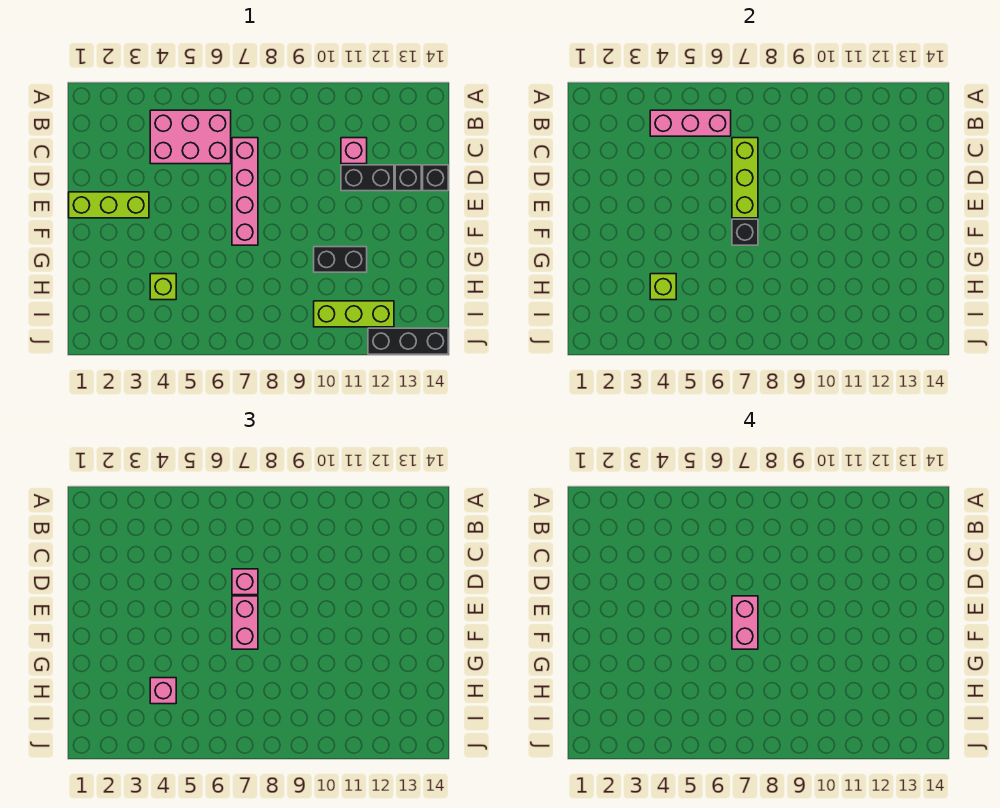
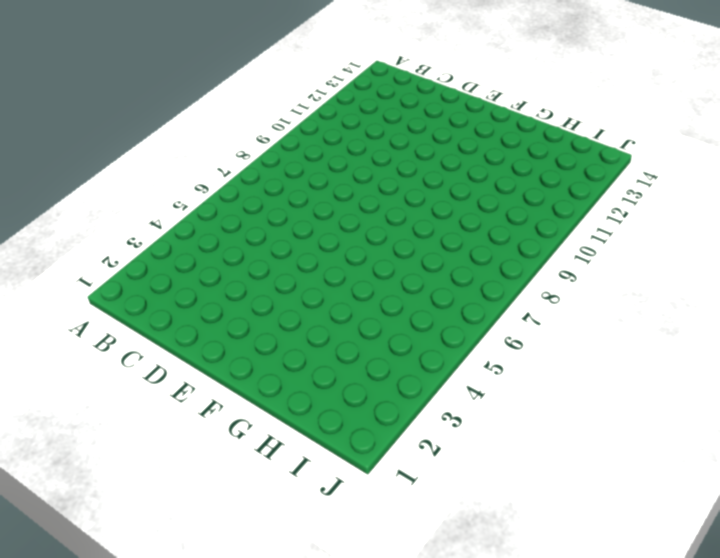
none -> pink 2x3 brick [150,110,231,164]
none -> pink 1x4 brick [232,138,258,245]
none -> pink 1x1 brick [341,138,367,164]

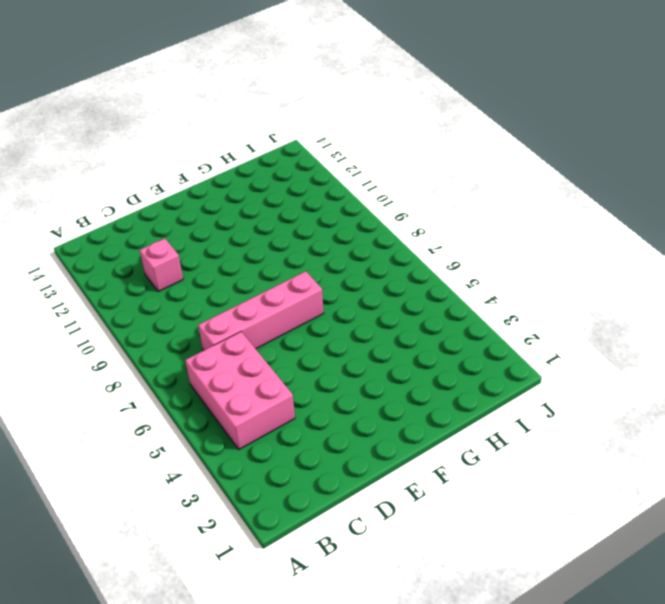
none -> black 1x2 brick [341,165,394,191]
none -> black 1x1 brick [395,165,421,191]
none -> black 1x1 brick [423,165,448,191]

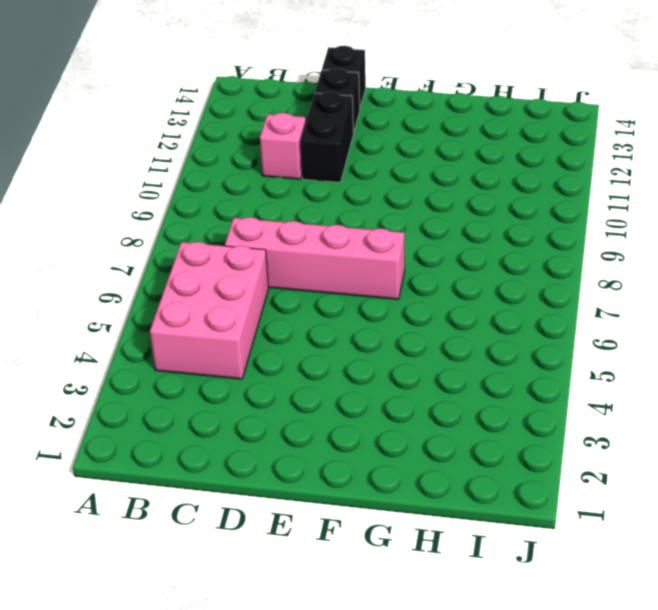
none -> lime 1x3 brick [69,192,149,218]
none -> black 1x2 brick [314,247,367,272]
none -> lime 1x1 brick [150,274,176,300]

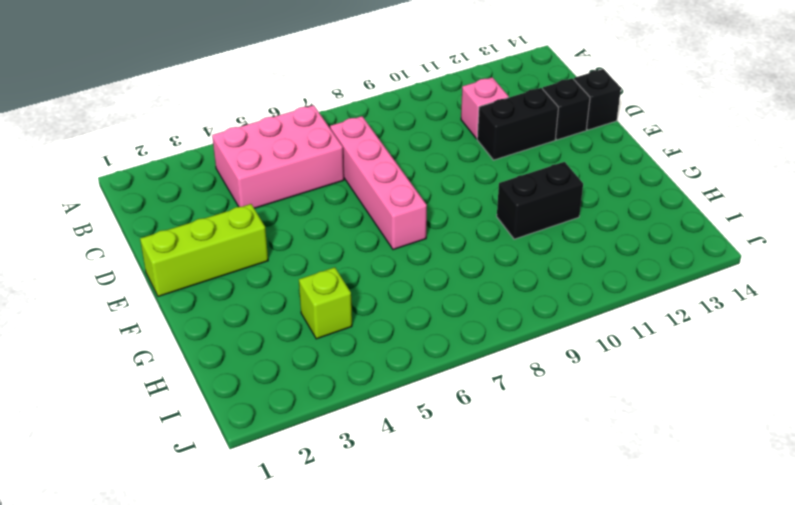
none -> lime 1x3 brick [314,301,394,327]
none -> black 1x3 brick [368,328,448,354]
none -> pink 1x3 brick [650,110,731,136]

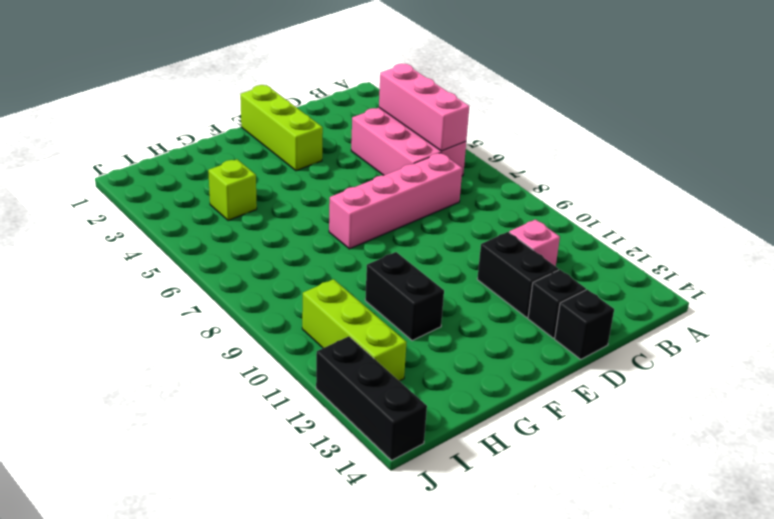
none -> lime 1x3 brick [732,138,758,218]
none -> black 1x1 brick [732,219,758,245]
none -> lime 1x1 brick [650,274,676,300]

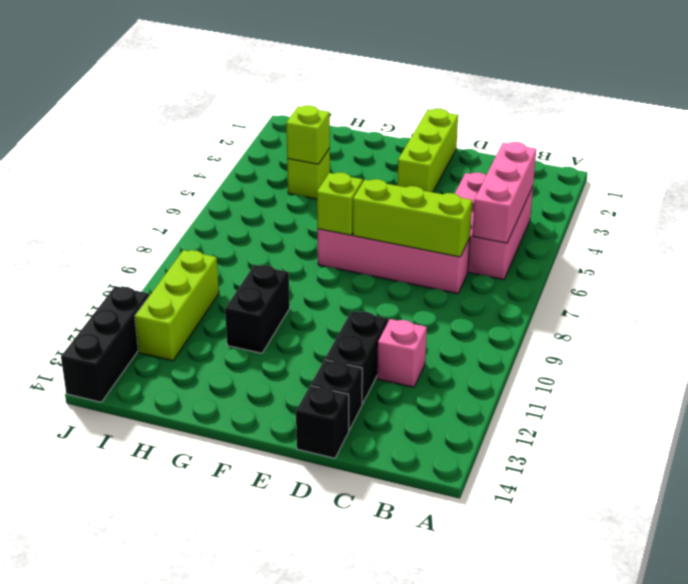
lime 1x1 brick [317,173,363,235] -> black 1x1 brick [732,219,758,245]
none -> pink 1x1 brick [232,569,258,595]
none -> pink 1x2 brick [232,596,258,649]
none -> pink 1x1 brick [150,678,176,704]

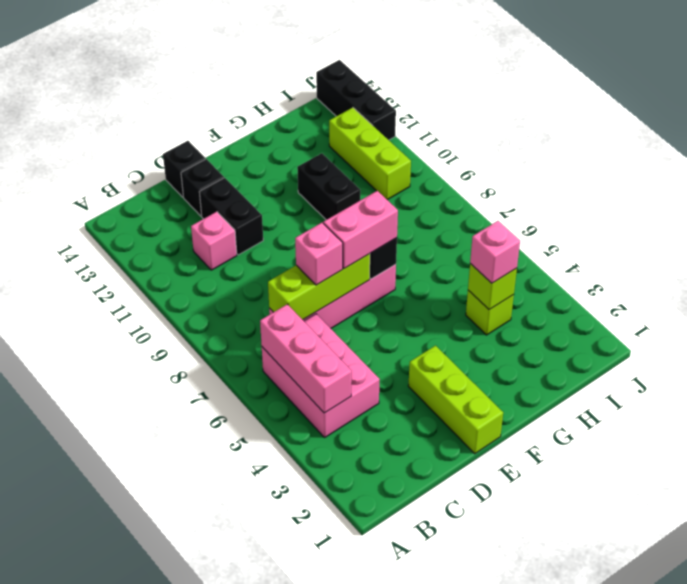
none -> pink 1x2 brick [732,596,758,649]

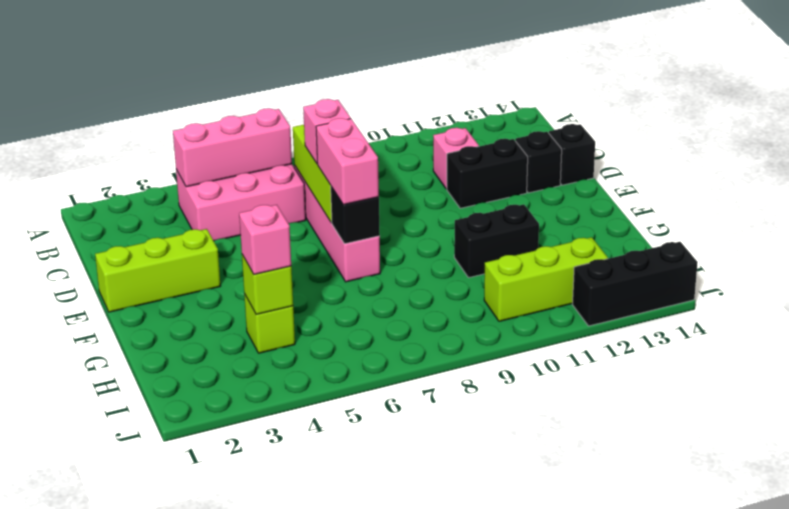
none -> pink 1x2 brick [732,596,758,649]

